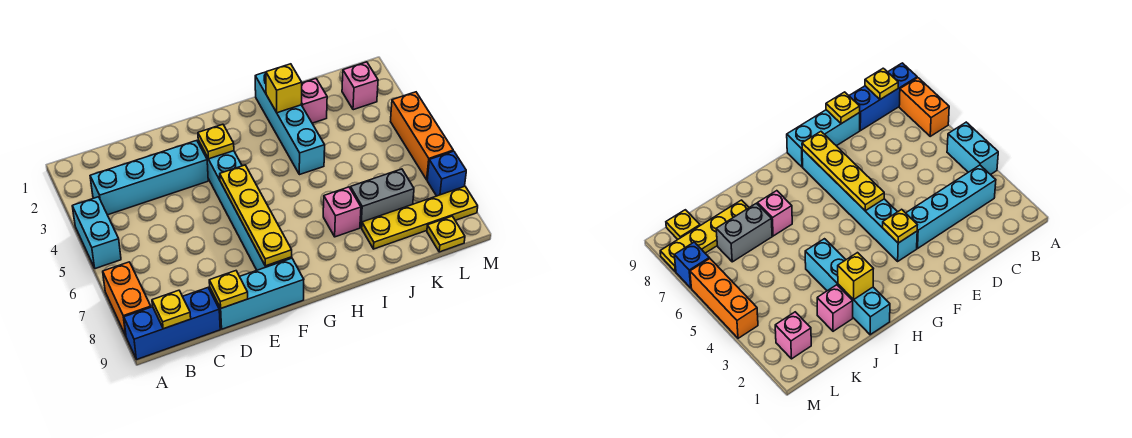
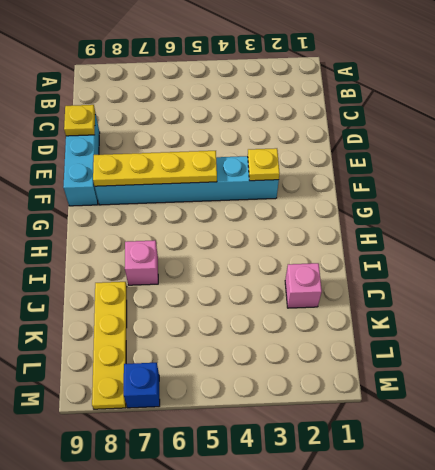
none -> cyan 1x2 brick [72,197,121,269]
none -> orange 1x2 brick [103,262,151,336]
none -> blue 1x3 brick [124,288,220,359]

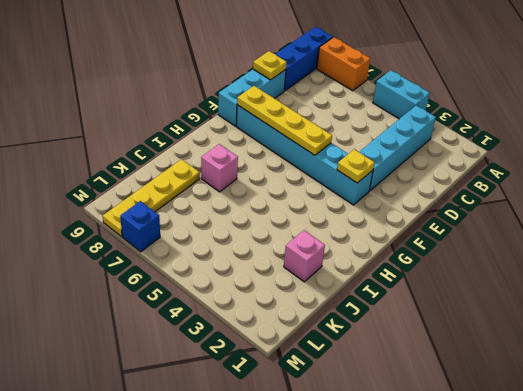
none -> cyan 1x4 brick [255,72,325,175]
none -> grey 1x2 brick [350,169,414,228]
none -> pink 1x1 brick [342,62,378,110]

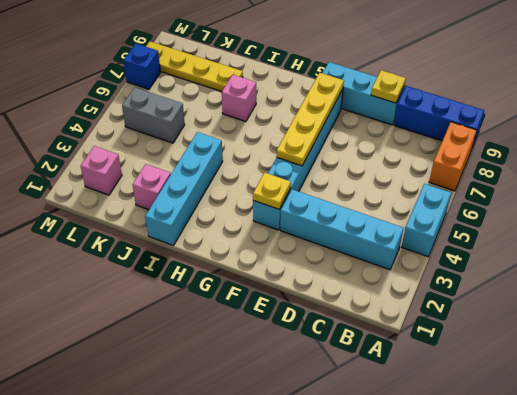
grey 1x2 brick [122,87,185,143] -> grey 1x2 brick moved to [350,169,414,228]
none -> yellow 1x1 plate [427,216,465,252]
none -> orange 1x3 brick [391,92,453,180]
none -> yellow 1x1 plate [152,290,191,329]

